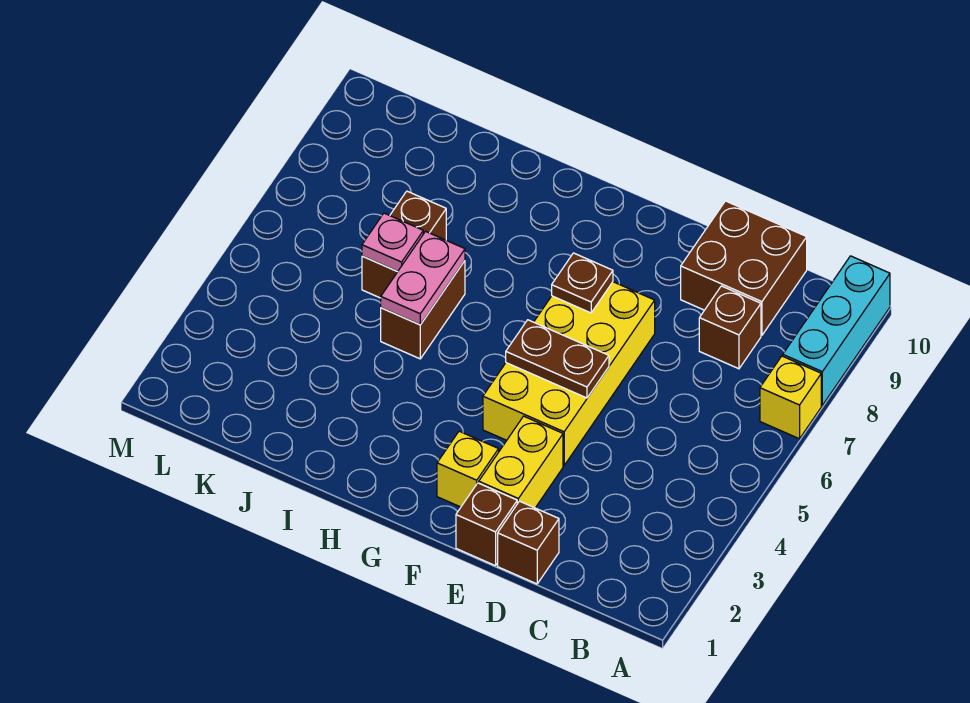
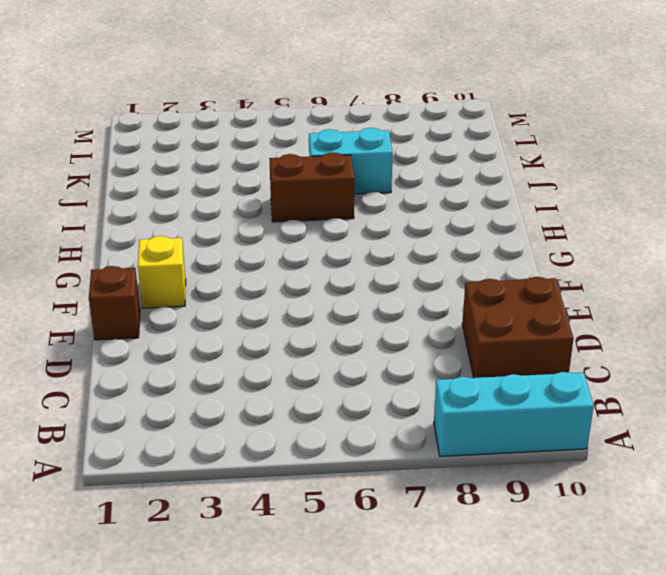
cyan 1x2 brick [309,128,393,194] -> brown 1x2 brick [362,191,446,298]
none -> yellow 1x1 brick [760,356,821,439]
none -> brown 1x1 brick [699,286,761,369]
none -> brown 1x1 brick [498,501,559,584]

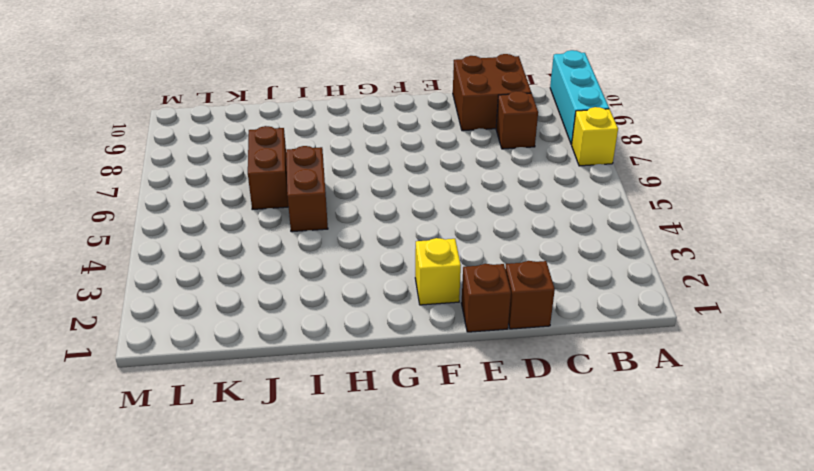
none -> yellow 1x2 brick [479,416,563,508]
none -> yellow 2x4 brick [483,282,655,465]
none -> brown 1x2 plate [506,320,609,398]

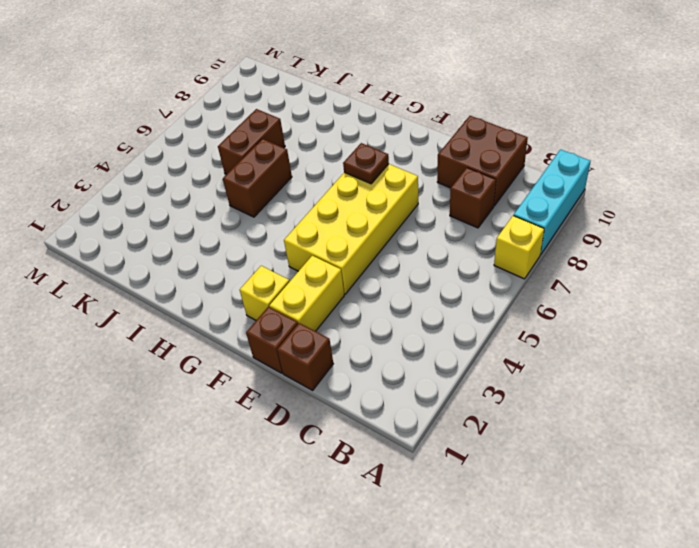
none -> brown 1x2 plate [506,320,609,398]
none -> pink 1x2 plate [381,231,465,325]
none -> pink 1x1 plate [362,213,423,272]

